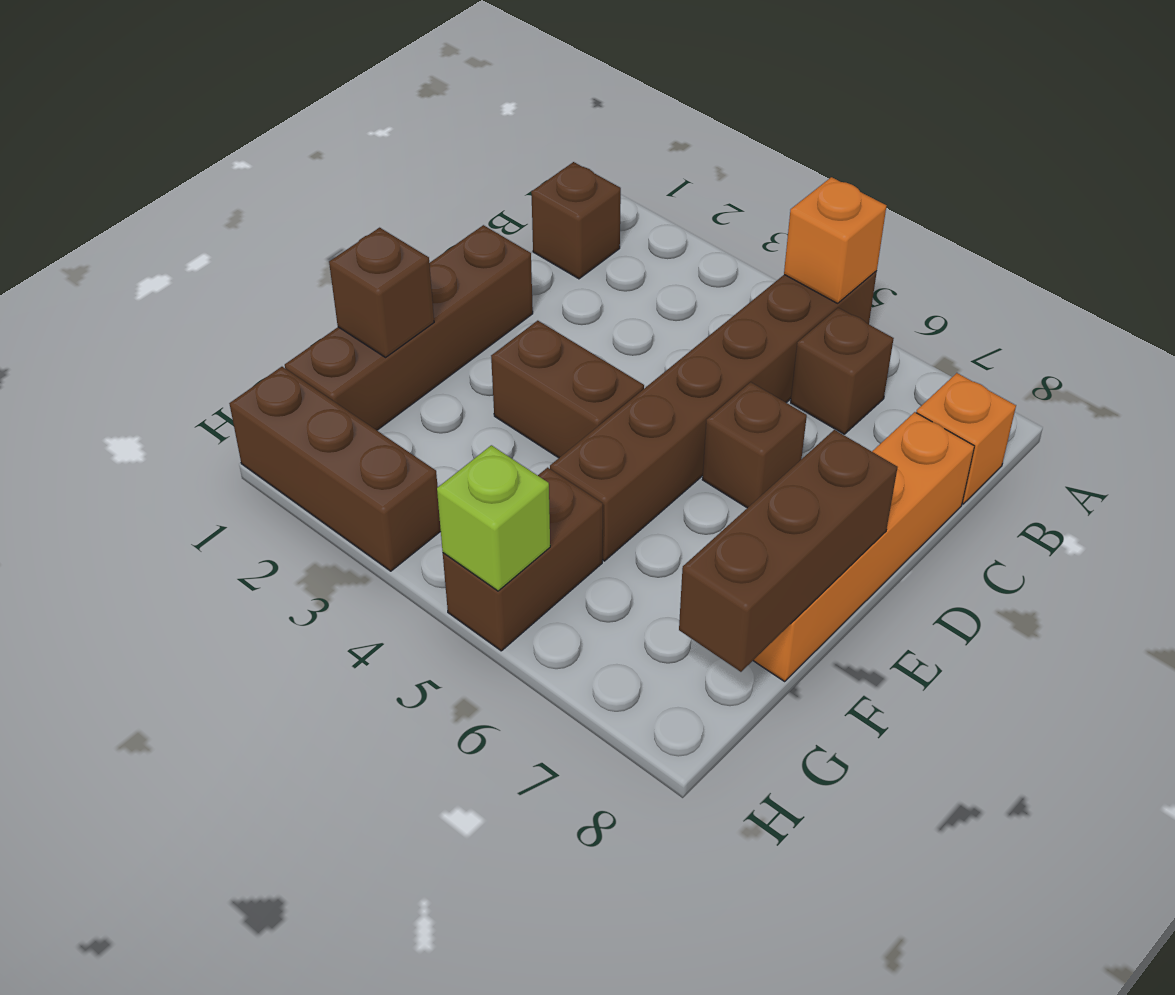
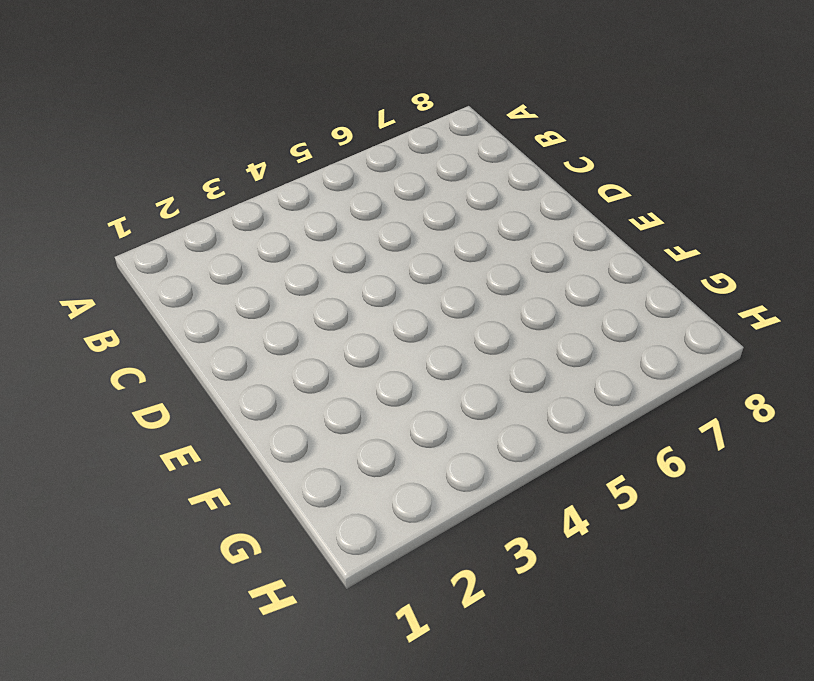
none -> brown 1x6 brick [550,271,877,561]
none -> brown 1x1 brick [531,162,621,279]
none -> brown 1x1 brick [791,308,894,434]

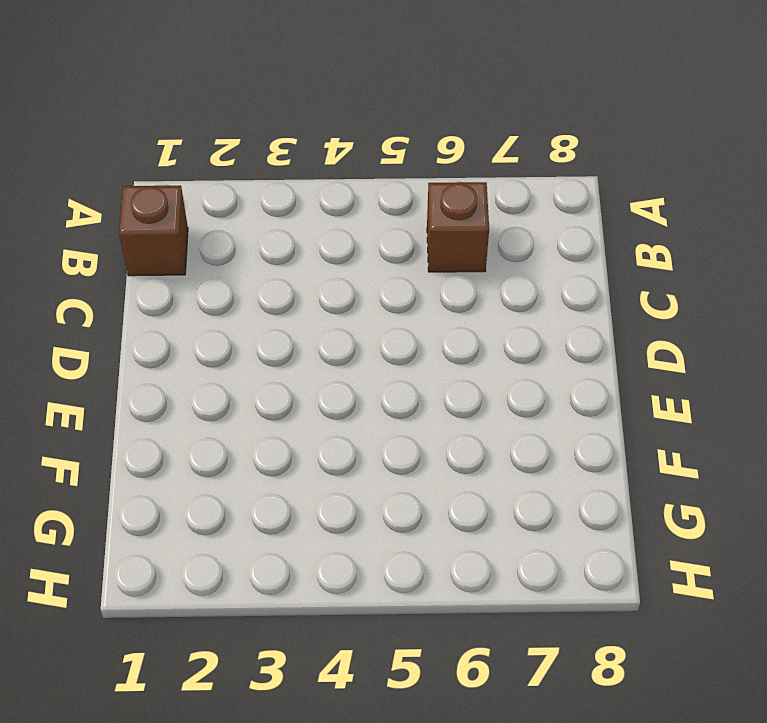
none -> brown 1x6 brick [550,271,877,561]
none -> orange 1x1 brick [916,373,1016,504]
none -> orange 1x4 brick [753,412,974,681]

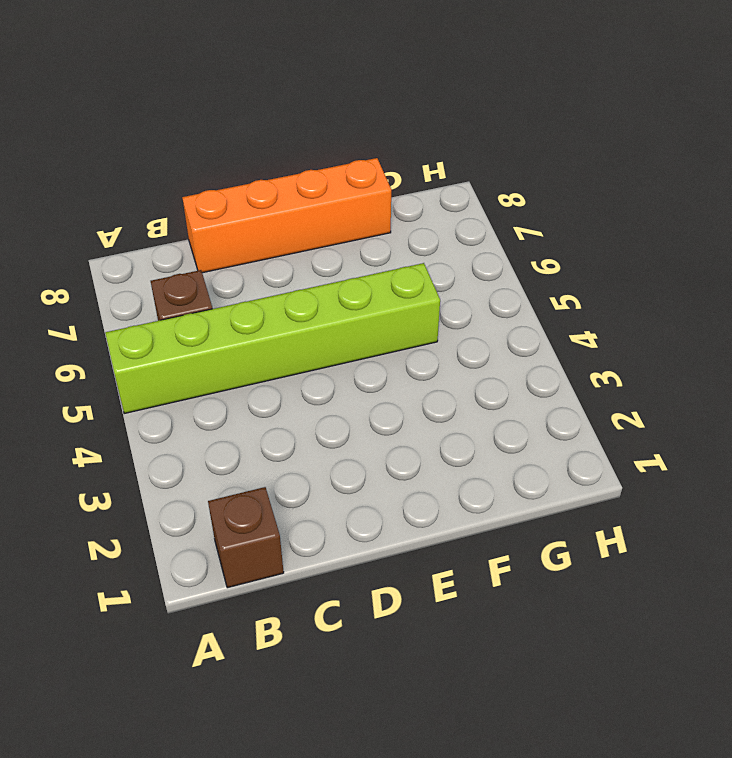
lime 1x6 brick [105,263,440,414] -> brown 1x6 brick [550,271,877,561]
none -> orange 1x1 brick [916,373,1016,504]
none -> brown 1x4 brick [285,225,533,430]
none -> brown 1x1 brick [702,382,807,508]

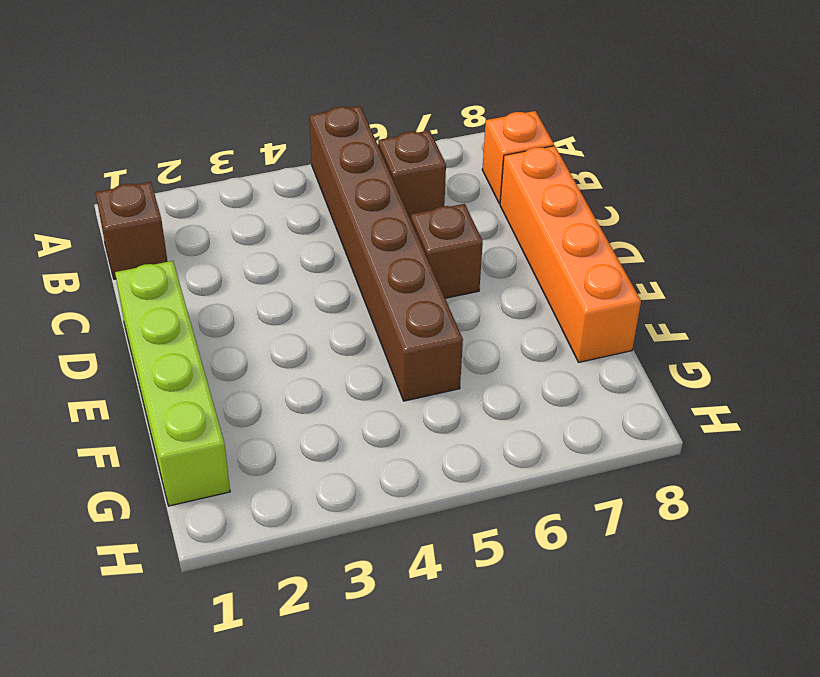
lime 1x4 brick [115,261,230,506] -> brown 1x4 brick [285,225,533,430]
none -> brown 1x2 brick [491,321,644,458]
none -> brown 1x2 brick [443,468,603,651]
none -> brown 1x3 brick [229,367,441,571]

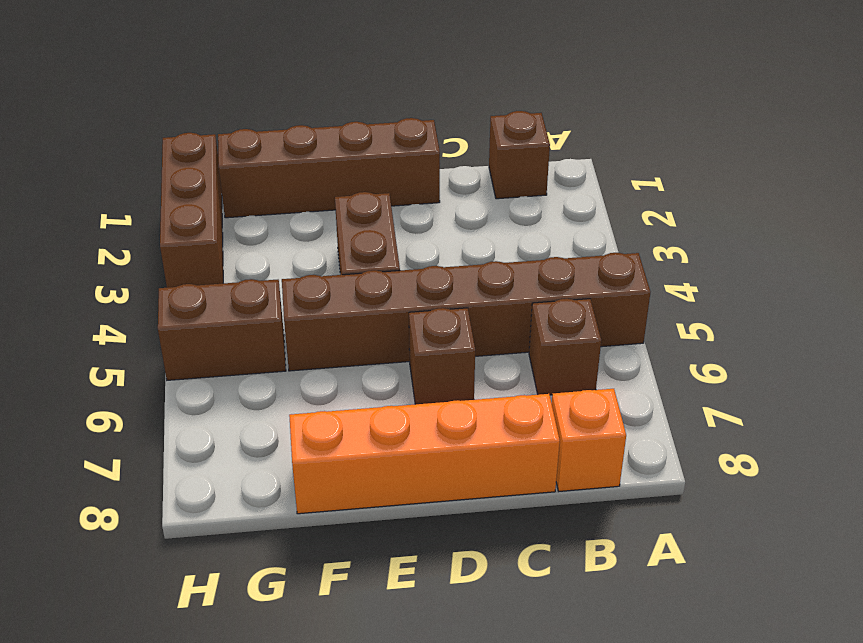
none -> orange 1x1 brick [784,177,886,303]
none -> brown 1x3 brick [679,430,898,672]
none -> brown 1x1 brick [329,228,434,357]

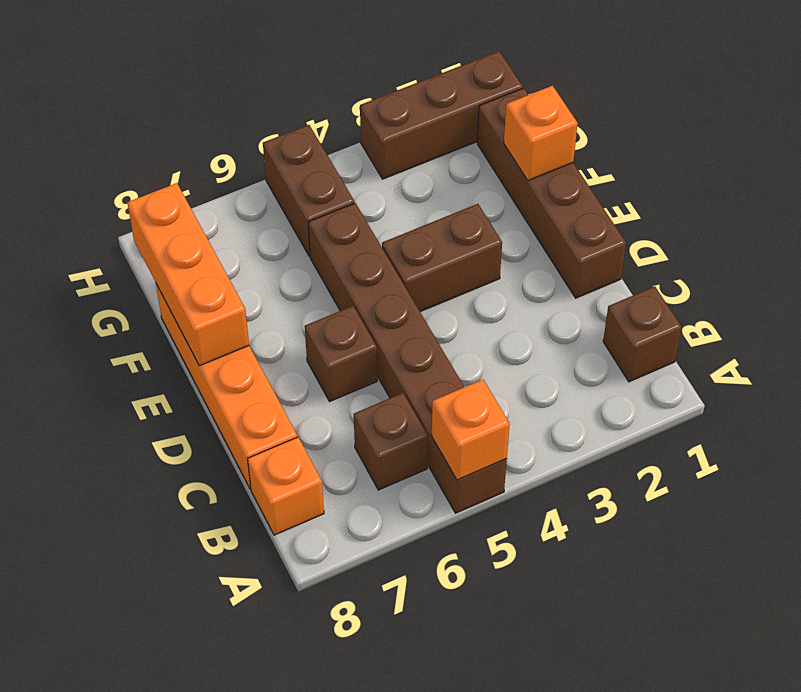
orange 1x3 brick [127,183,249,366] -> brown 1x3 brick [679,430,898,672]
orange 1x1 brick [504,86,578,180] -> brown 1x1 brick [329,228,434,357]
none -> lime 1x1 brick [437,445,550,591]

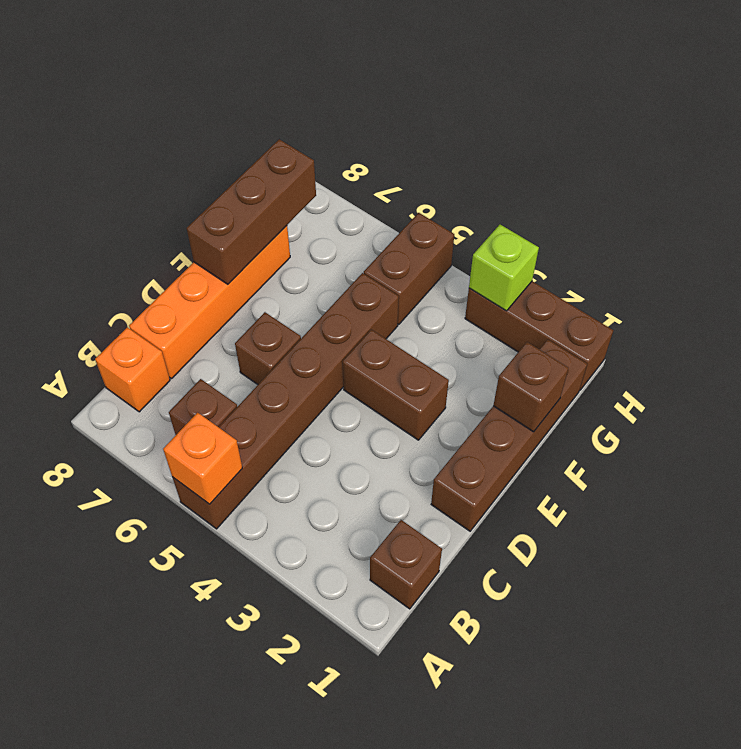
lime 1x1 brick [469,225,539,311] -> lime 1x1 brick moved to [437,445,550,591]

